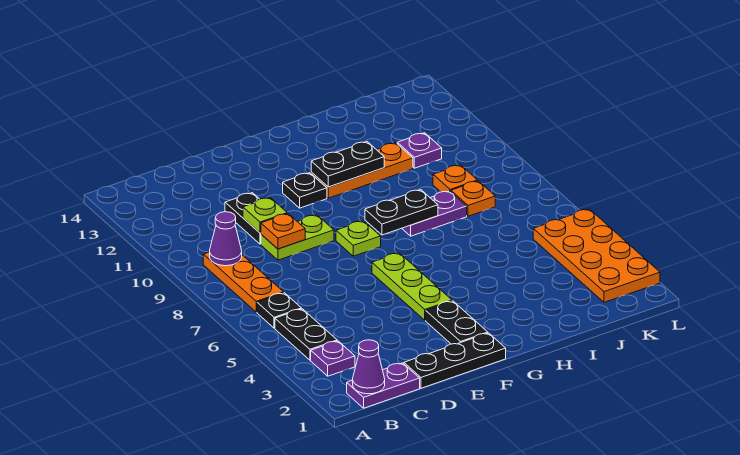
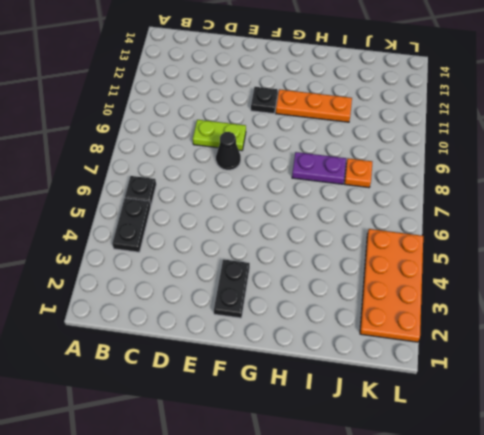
black 1x1 cone [216,132,241,170] -> none
none -> purple 1x2 plate [347,363,420,408]
none -> purple 1x1 plate [311,341,355,376]
none -> orange 1x3 plate [203,252,284,312]

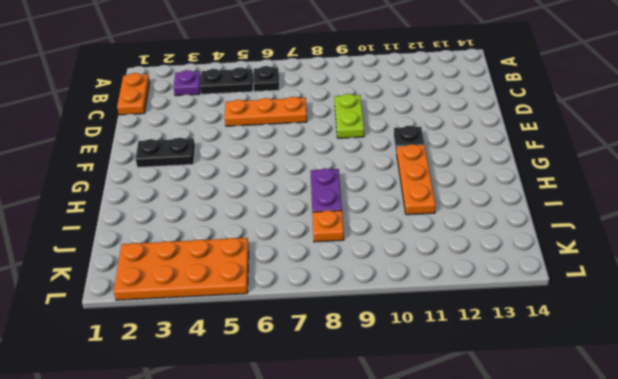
orange 1x2 plate [117,73,150,115] -> purple 1x2 plate [347,363,420,408]
orange 1x3 plate [225,97,307,126] -> orange 1x3 plate moved to [203,252,284,312]
none -> black 1x3 plate [404,333,506,388]
none -> black 1x2 plate [225,193,261,244]
none -> lime 1x3 plate [372,253,452,320]

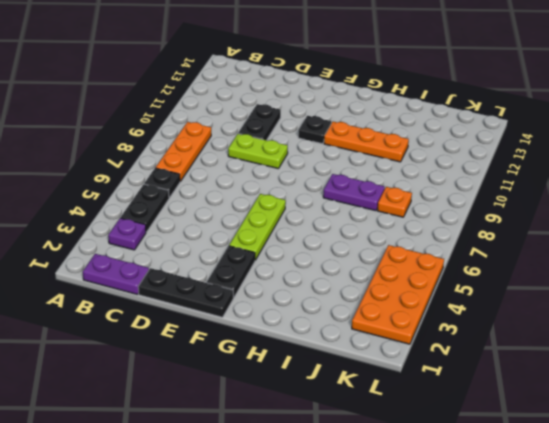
none -> lime 1x1 plate [336,221,381,256]
none -> orange 1x1 plate [433,165,477,192]
none -> purple 1x1 plate [397,133,442,168]

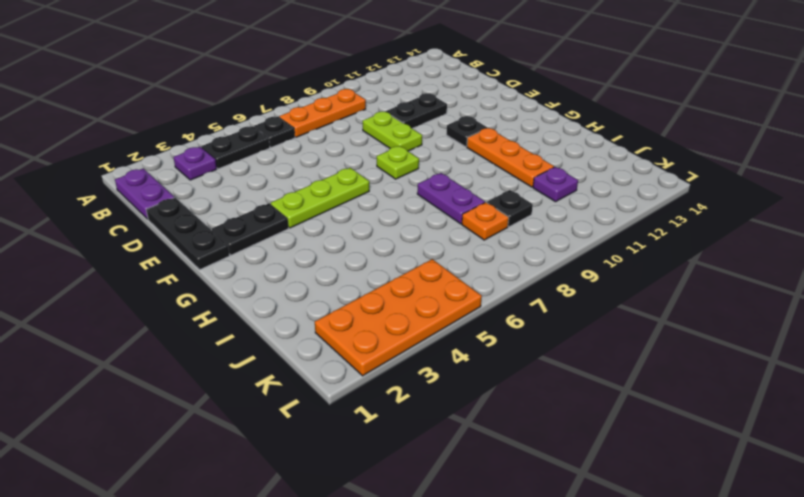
black 1x1 plate [487,190,533,227] -> orange 1x1 plate [433,165,477,192]
none -> purple 1x1 cone [353,340,385,394]
none -> purple 1x1 cone [210,212,242,266]
none -> orange 1x1 plate [261,214,305,249]

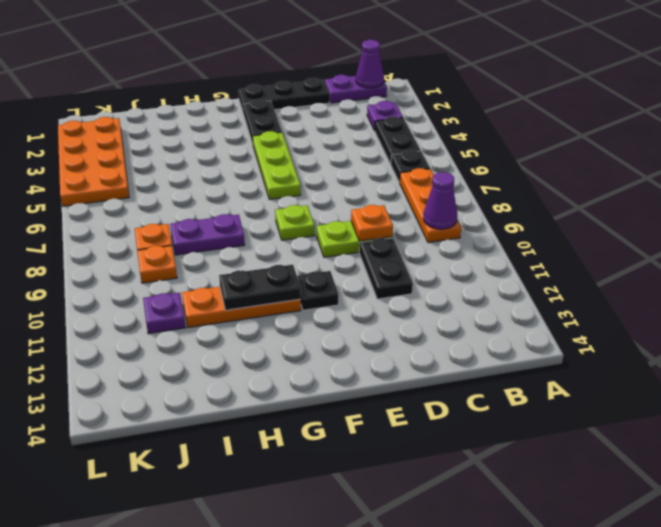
none -> lime 1x1 plate [243,198,287,233]
none -> black 1x2 plate [365,190,438,235]

